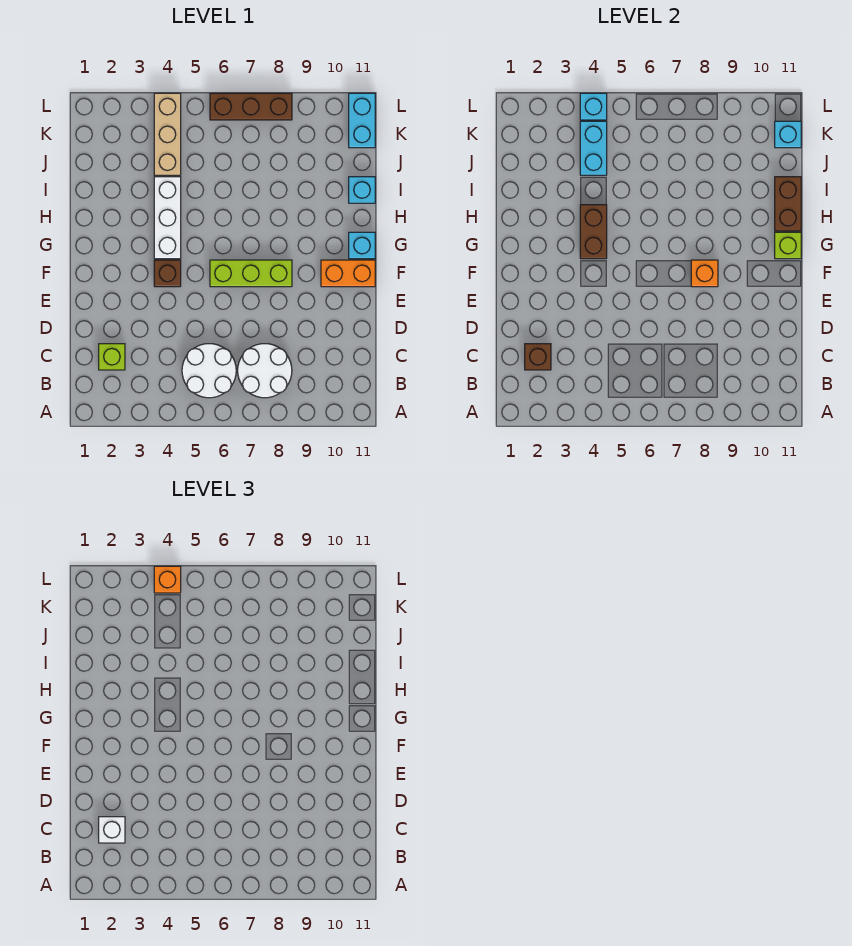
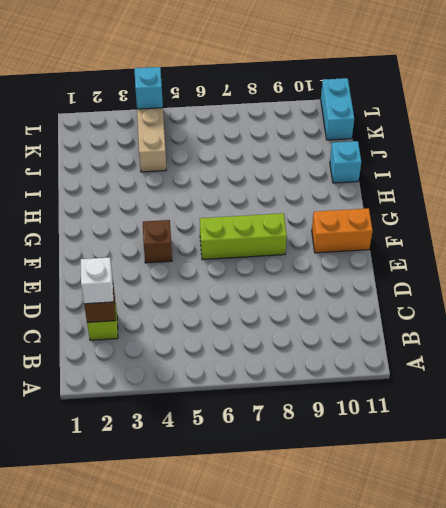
none -> white 2x2 round brick [182,344,236,398]
none -> white 2x2 round brick [238,344,292,398]
none -> white 1x3 brick [154,177,181,259]

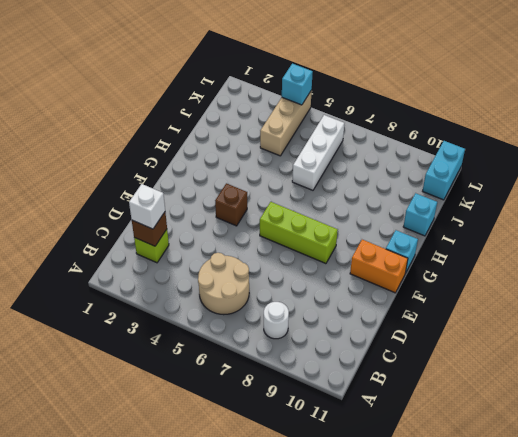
tan 2x2 round brick [198,253,249,315] -> white 2x2 round brick [182,344,236,398]
white 1x1 round brick [264,302,289,339] -> white 2x2 round brick [238,344,292,398]
white 1x3 brick [292,115,344,190] -> white 1x3 brick moved to [154,177,181,259]
none -> brown 1x3 brick [210,93,292,120]
none -> orange 1x1 brick [691,260,718,287]
none -> brown 1x2 brick [580,205,607,259]

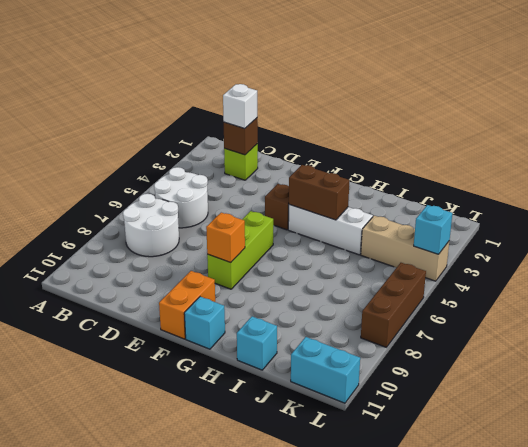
none -> lime 1x1 brick [775,232,801,259]
none -> brown 1x2 brick [775,177,801,231]
none -> cyan 1x2 brick [580,121,607,175]

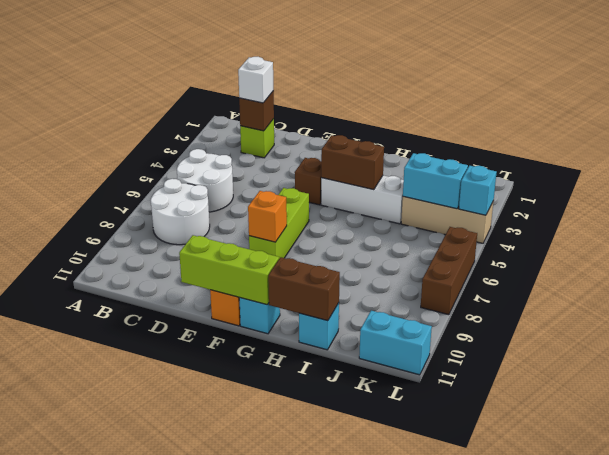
lime 1x3 brick [179,235,279,305] -> lime 1x1 brick [775,232,801,259]
none -> cyan 1x1 brick [775,121,801,148]
none -> orange 1x1 brick [154,566,181,593]

